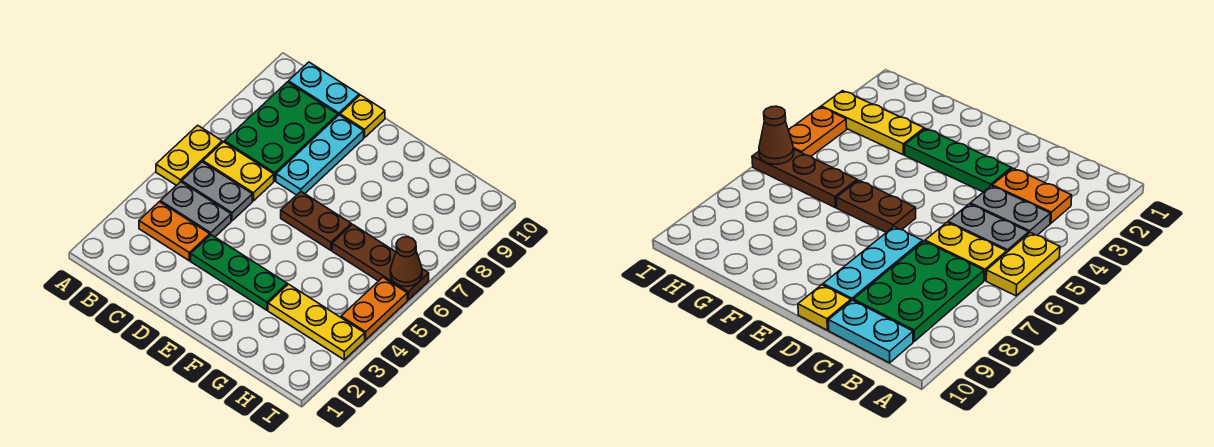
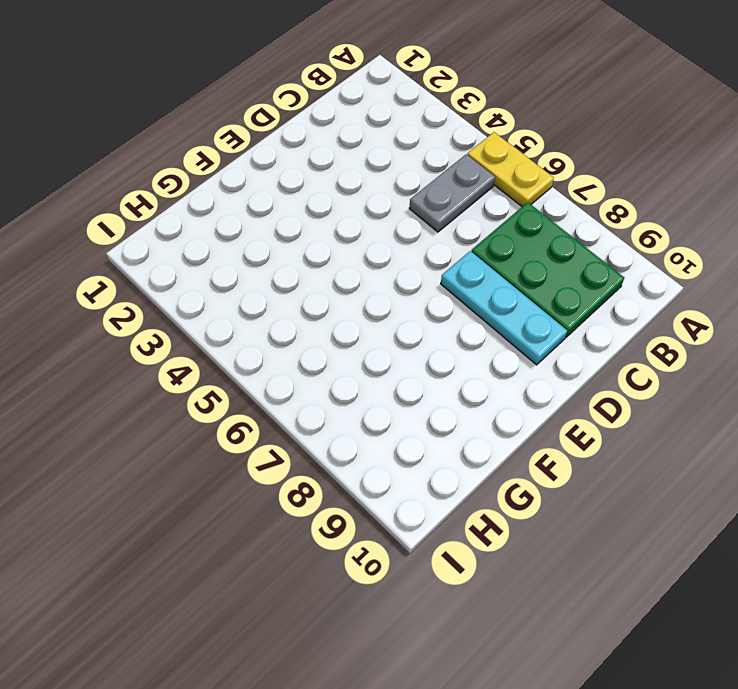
none -> orange 1x2 plate [139,202,210,261]
none -> grey 1x2 plate [160,182,231,237]
none -> yellow 1x2 plate [203,142,274,201]

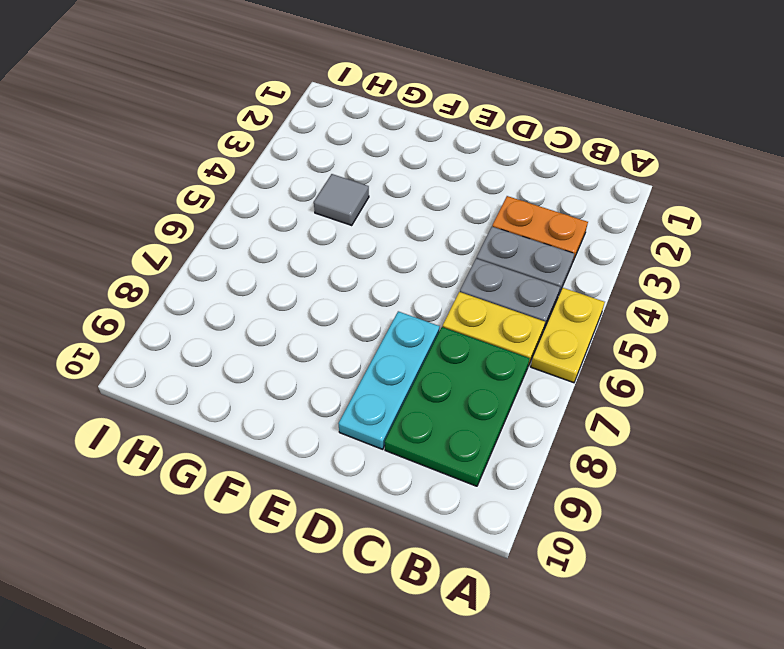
grey 1x1 tile [314,174,369,225] -> none
none -> cyan 1x2 plate [289,62,359,115]
none -> green 1x3 plate [191,235,287,310]
none -> yellow 1x1 plate [340,95,385,137]

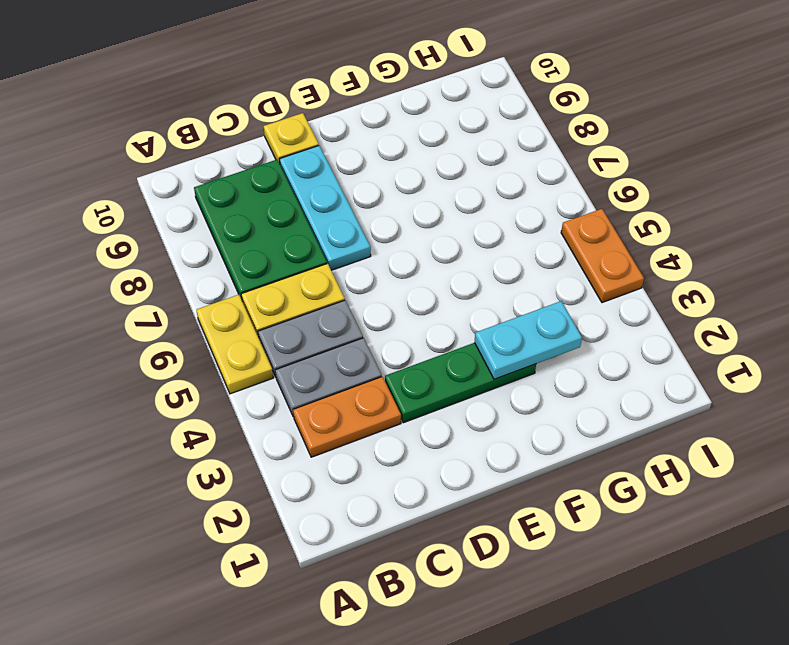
cyan 1x2 plate [475,301,582,379] -> cyan 1x2 plate moved to [289,62,359,115]
none -> brown 1x2 plate [281,192,351,250]
none -> yellow 1x3 plate [268,284,365,360]
none -> brown 1x3 plate [332,224,429,300]

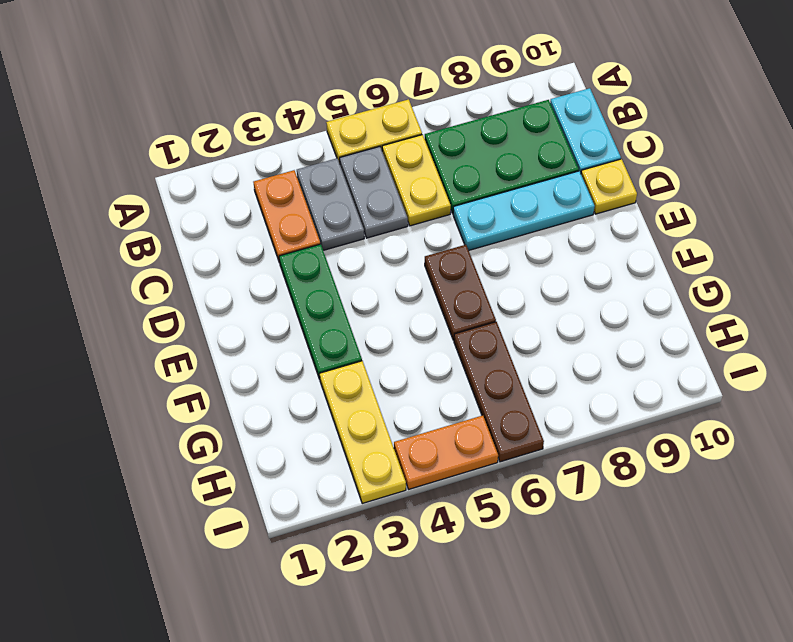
none -> brown 1x1 cone [390,237,422,287]

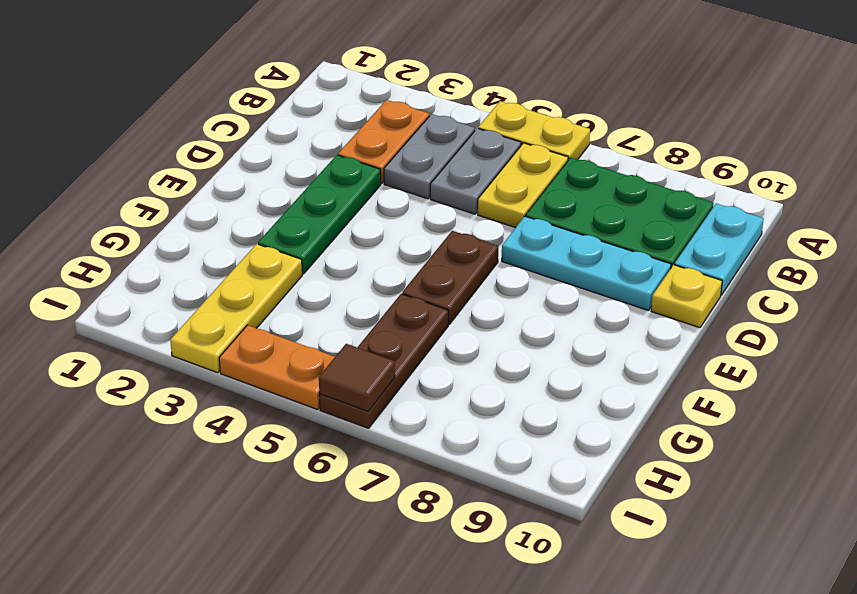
brown 1x1 tile [319,344,395,411] -> brown 1x1 cone [390,237,422,287]

